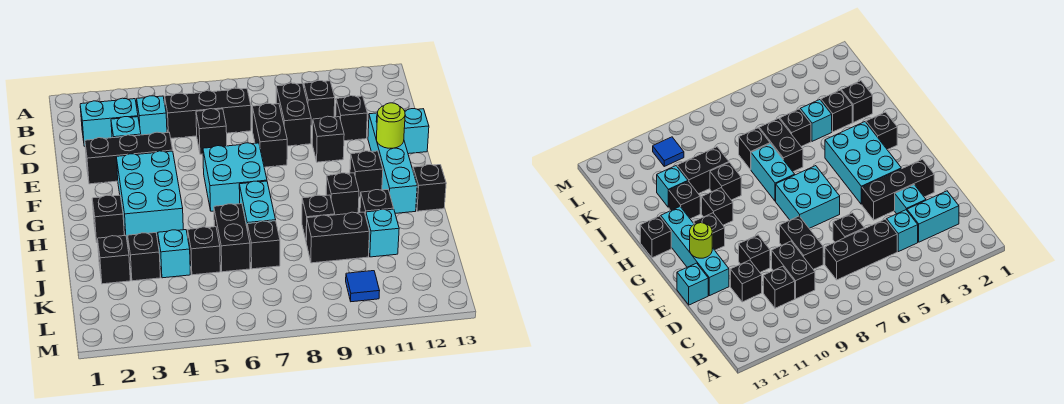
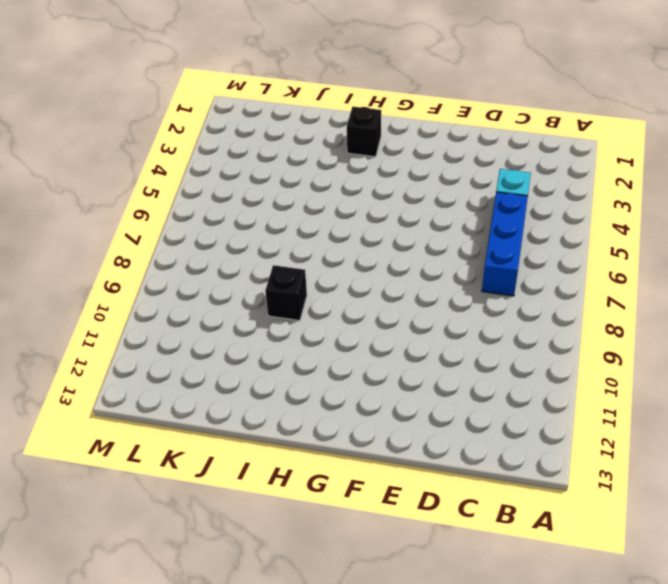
blue 1x3 brick [482,192,528,296] -> black 1x3 brick [165,88,251,138]
none -> cyan 1x2 brick [80,98,138,146]
none -> black 1x2 brick [276,83,311,146]
none -> black 1x1 brick [304,81,335,125]
none -> cyan 1x1 brick [111,117,141,138]

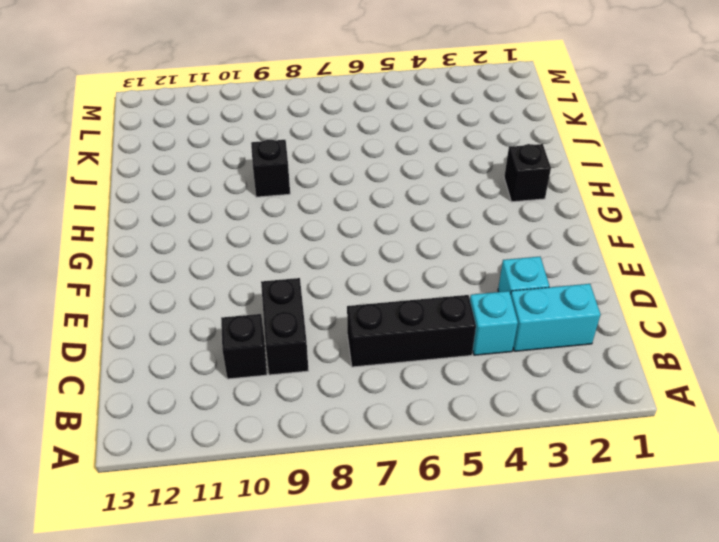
none -> black 1x1 brick [196,109,227,154]
none -> black 1x2 brick [252,103,287,167]
none -> black 1x1 brick [336,96,367,141]
none -> black 1x3 brick [85,132,173,184]

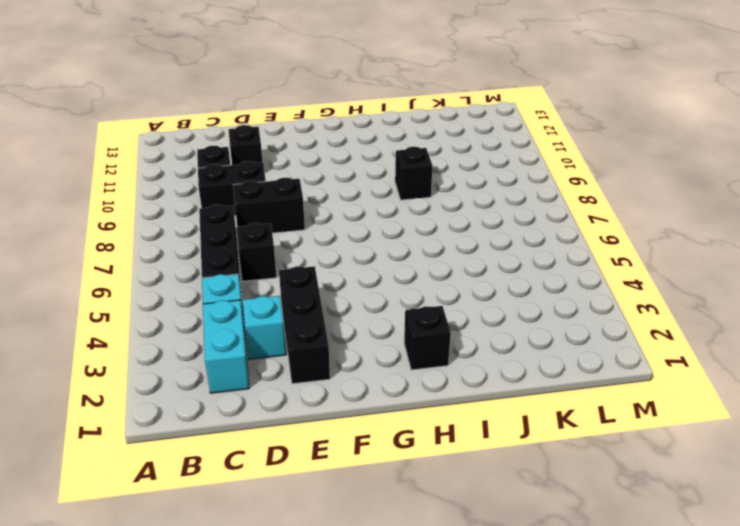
none -> black 1x1 brick [312,116,344,162]
none -> cyan 1x4 brick [368,113,417,213]
none -> cyan 1x1 brick [404,109,429,154]
none -> cyan 2x3 brick [116,151,183,240]

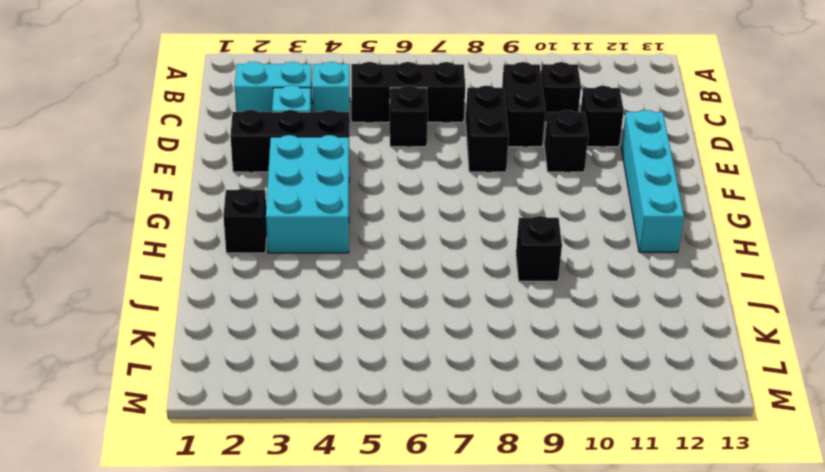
none -> cyan 1x1 brick [404,109,429,154]
none -> cyan 2x2 brick [203,143,267,211]
none -> black 1x1 brick [350,151,383,197]
none -> cyan 1x2 brick [239,181,276,231]

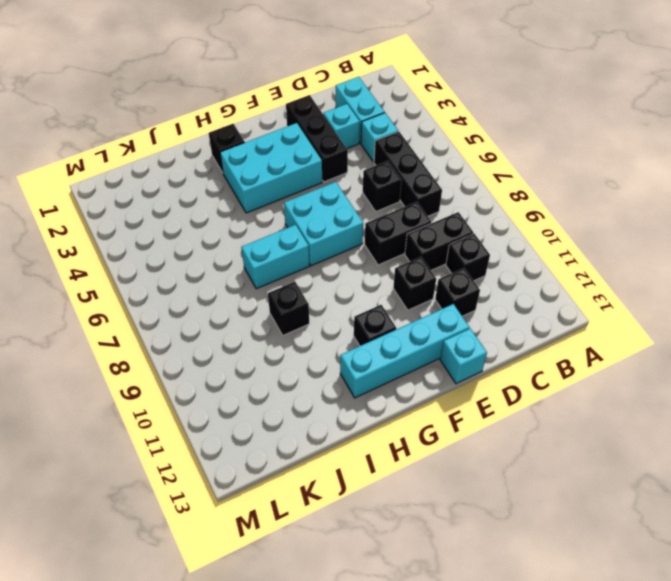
none -> black 1x1 brick [326,173,359,215]
none -> black 1x1 brick [413,165,446,211]
none -> black 1x2 brick [214,204,250,272]
none -> black 1x1 brick [360,190,394,215]

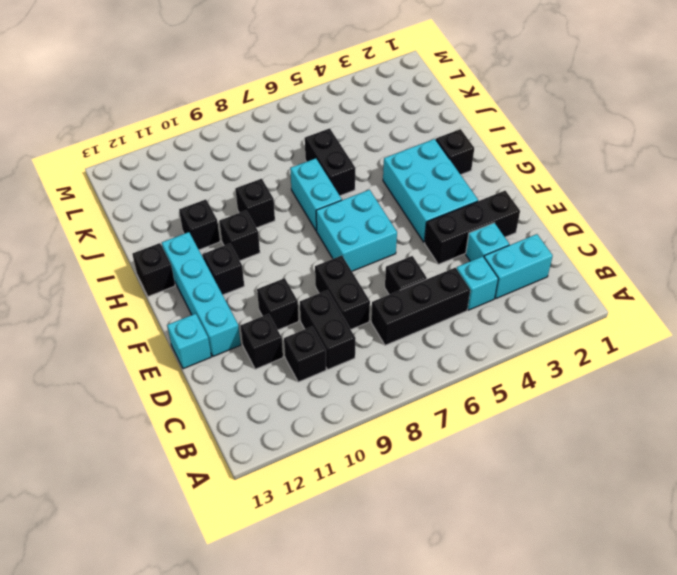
none -> black 1x1 brick [98,235,130,284]
none -> black 1x1 brick [128,233,161,281]
none -> cyan 1x1 brick [158,230,190,278]
none -> black 1x1 brick [188,227,220,275]

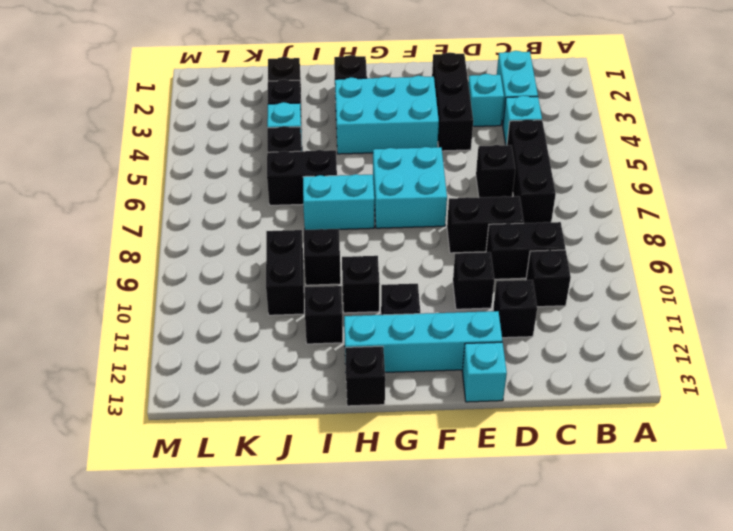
none -> black 1x1 brick [247,221,280,269]
none -> cyan 1x1 brick [365,209,399,257]
none -> blue 1x1 tile [346,271,379,302]
none -> lime 1x1 round brick [377,103,405,148]

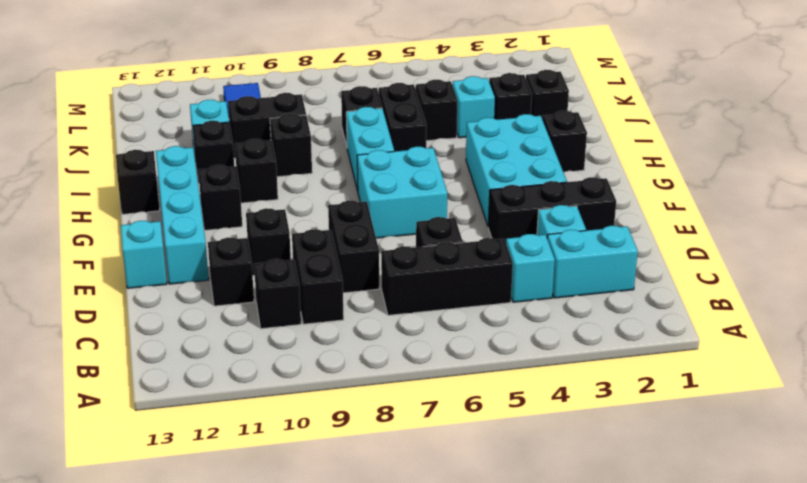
none -> lime 1x1 round brick [377,103,405,148]

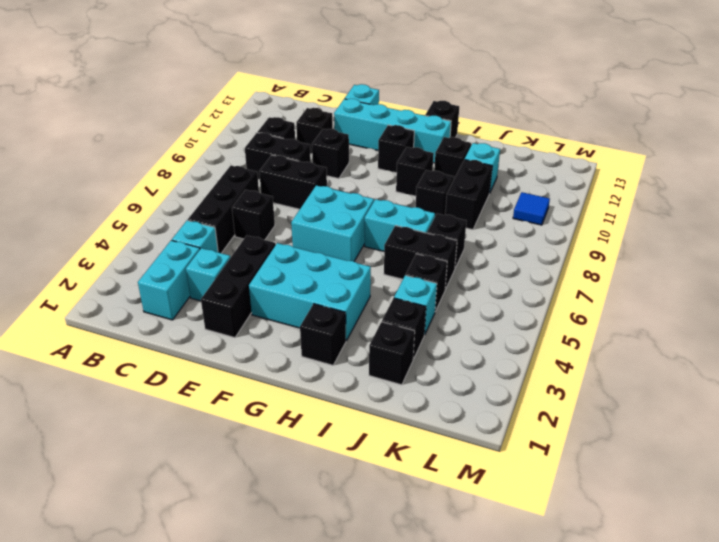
none -> lime 1x1 round brick [377,103,405,148]

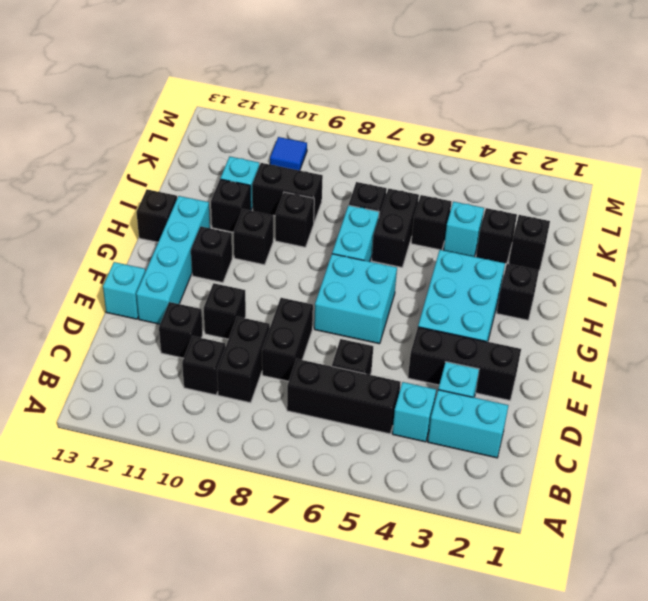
none -> lime 1x1 round brick [377,103,405,148]

